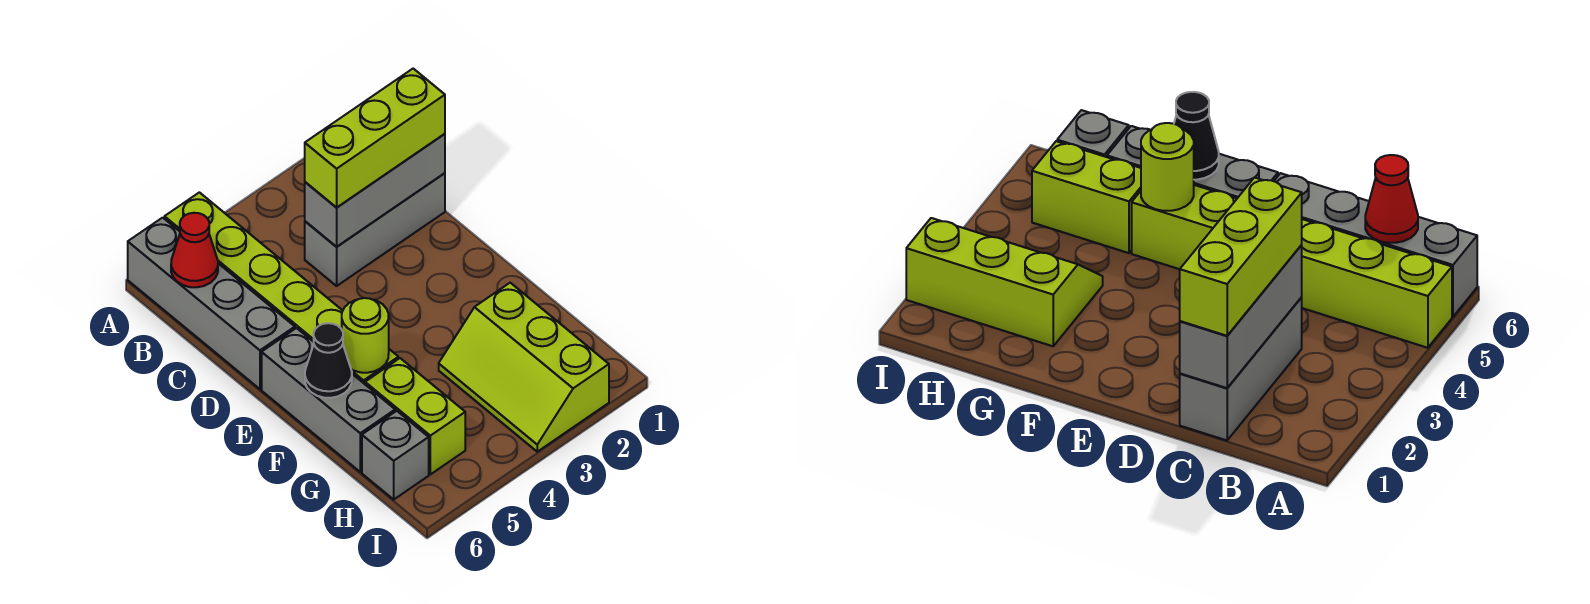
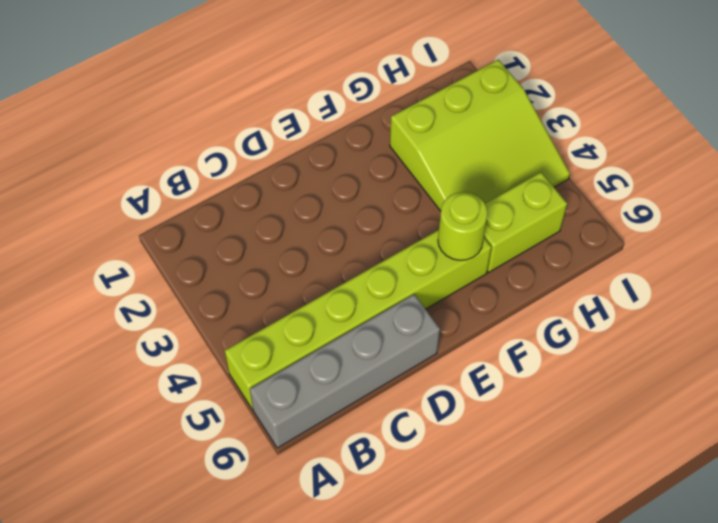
lime 3x3 slope [390,60,570,211] -> lime 2x3 slope [439,283,609,452]
none -> grey 1x3 brick [305,173,445,286]
none -> grey 1x3 brick [262,328,395,472]
none -> grey 1x1 brick [362,411,429,499]

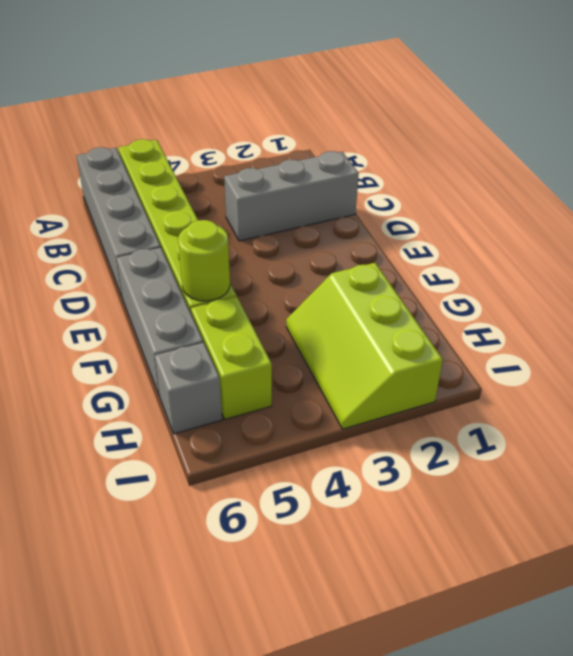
none -> red 1x1 cone [171,213,218,287]
none -> grey 1x3 brick [305,134,445,247]
none -> black 1x1 cone [305,323,352,398]

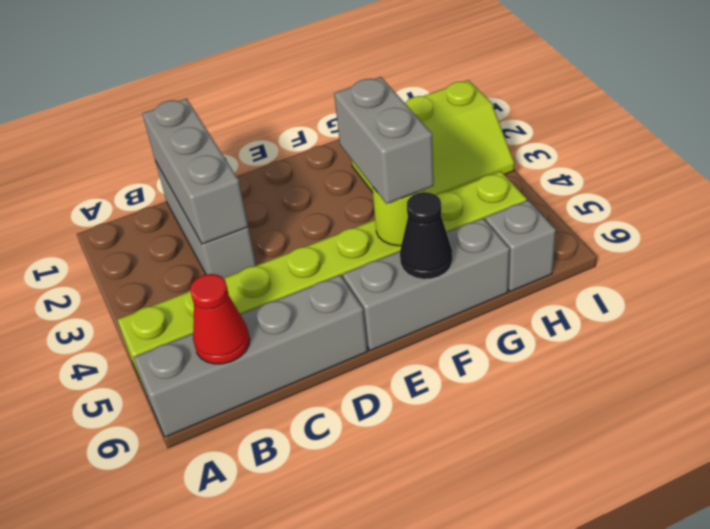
grey 1x2 brick [334,77,434,204] -> none
none -> lime 1x3 brick [305,69,445,208]

